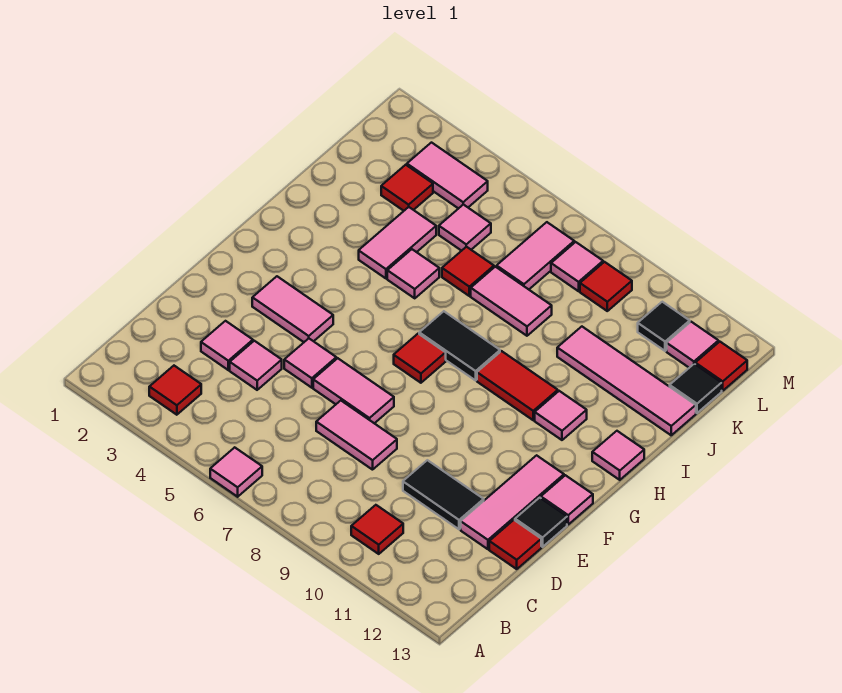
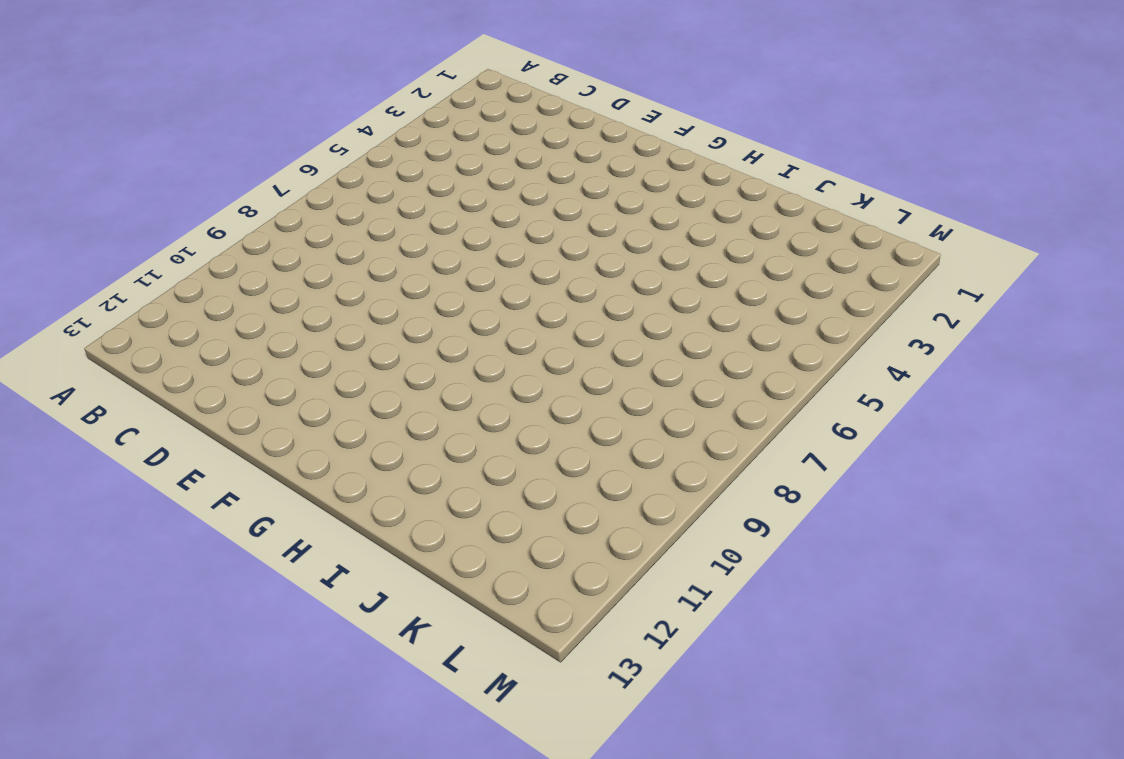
none -> pink 1x1 tile [210,447,262,497]
none -> red 1x1 tile [149,366,201,415]
none -> red 1x1 tile [351,505,403,554]
none -> pink 1x1 tile [201,321,253,370]

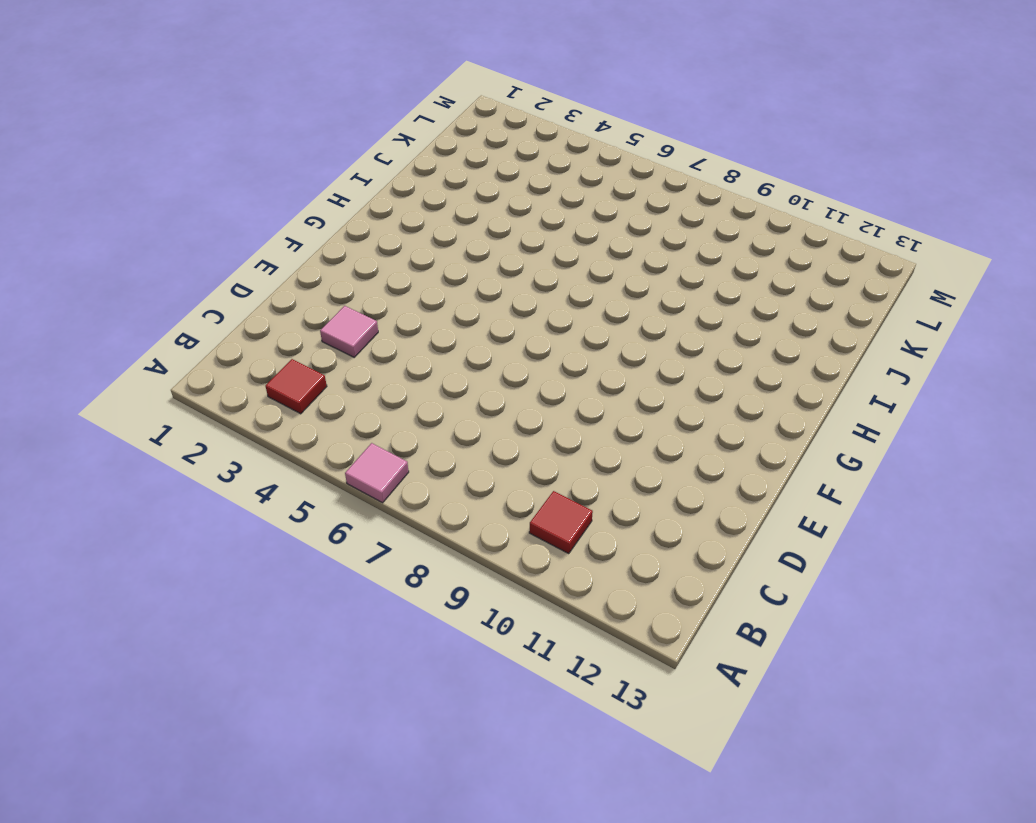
none -> pink 1x1 tile [230,341,282,390]
none -> pink 1x2 tile [316,401,397,470]
none -> black 1x2 tile [403,460,484,529]
none -> pink 1x3 tile [461,455,564,549]

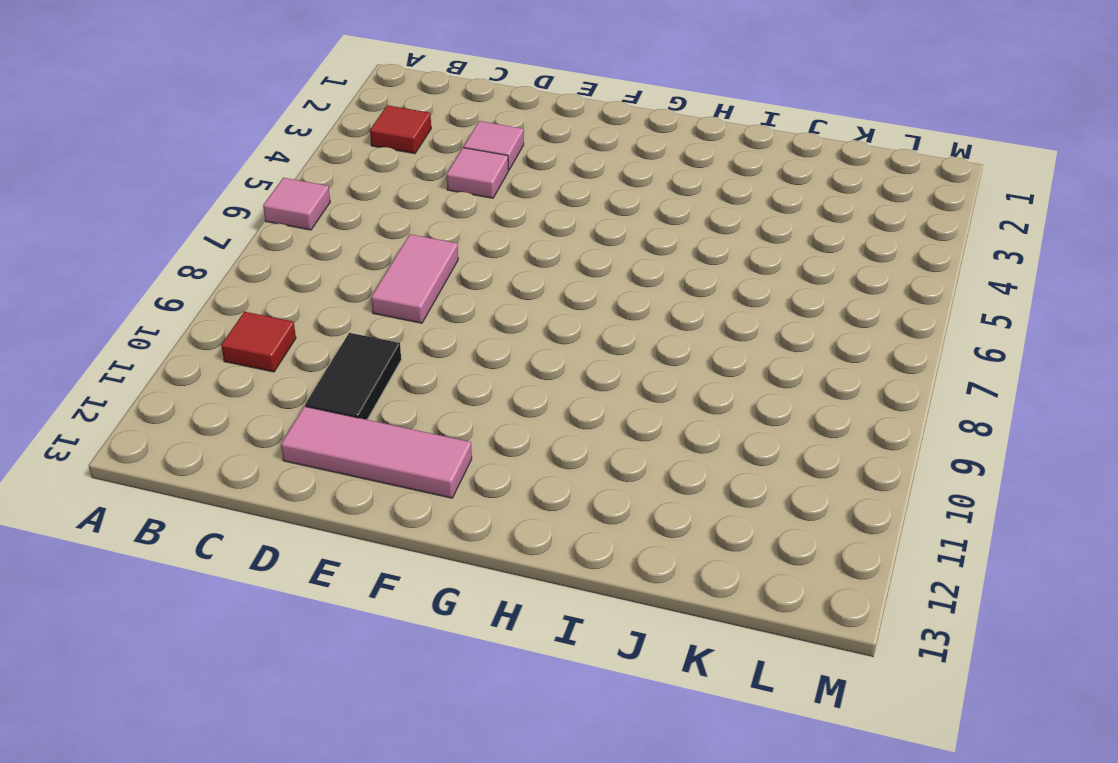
none -> red 1x1 tile [489,520,541,569]
none -> pink 1x1 tile [284,339,336,388]
none -> pink 1x2 tile [313,358,394,423]
none -> black 1x1 tile [515,498,567,547]

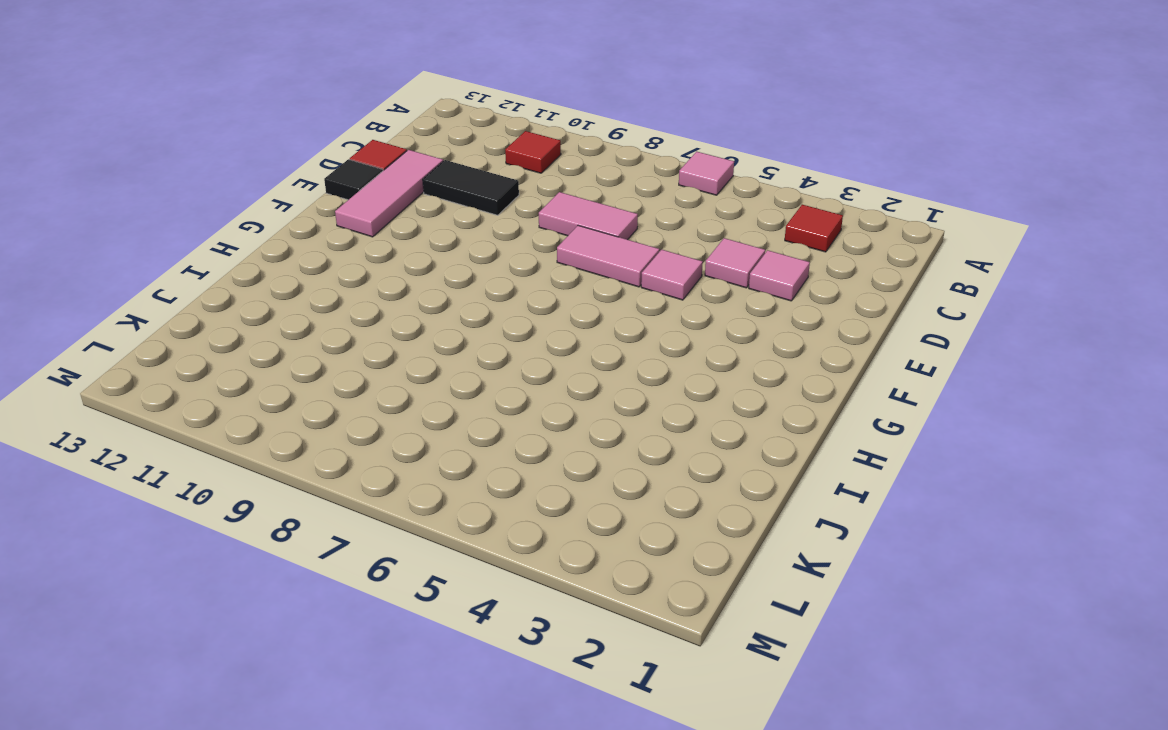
none -> pink 1x2 tile [252,276,333,342]
none -> pink 1x1 tile [541,475,593,524]
none -> red 1x1 tile [394,334,446,383]
none -> black 1x2 tile [419,311,500,380]

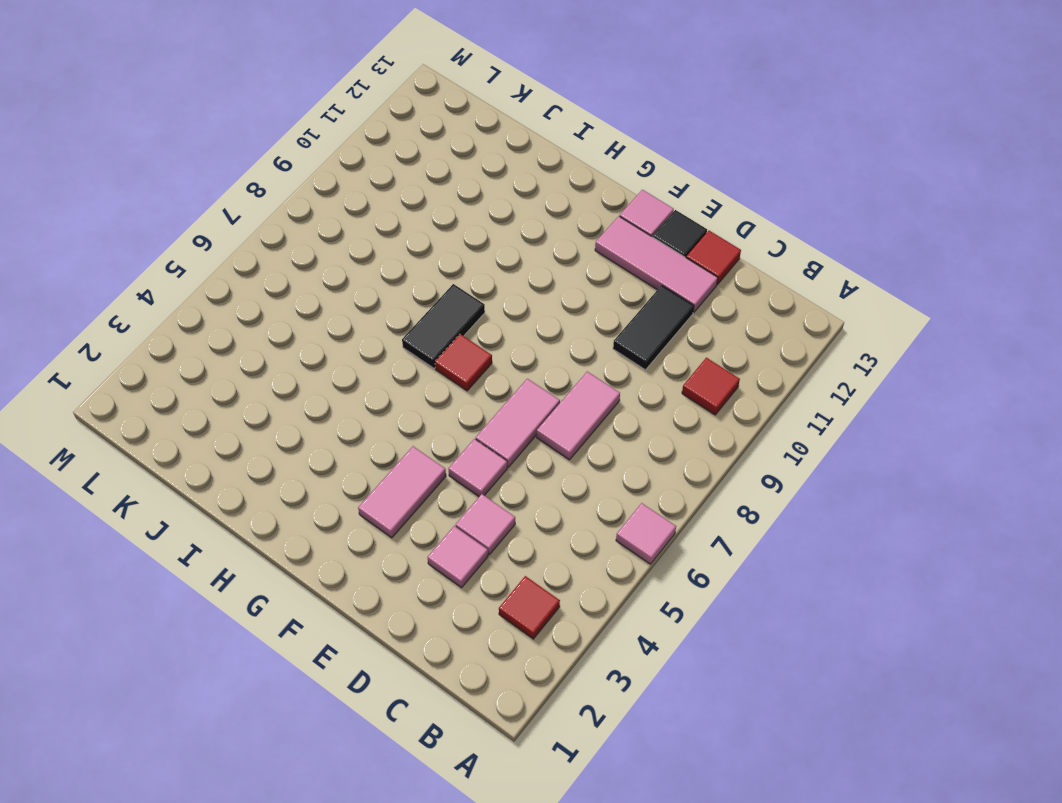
none -> red 1x2 tile [477,351,558,420]
none -> pink 1x1 tile [535,391,587,440]
none -> pink 1x1 tile [592,431,644,480]
none -> pink 1x2 tile [359,207,436,278]

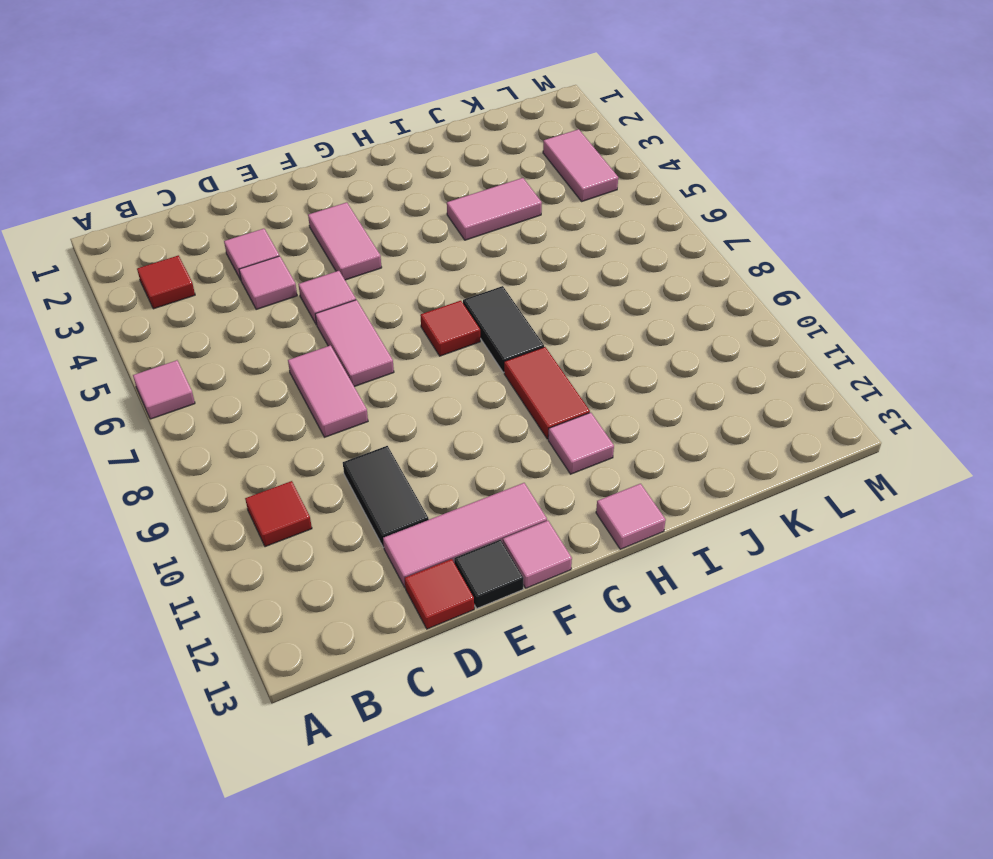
none -> pink 1x1 tile [387,249,439,298]
none -> red 1x1 tile [442,247,494,296]
none -> pink 1x2 tile [471,267,552,336]
none -> pink 1x4 tile [557,327,696,435]

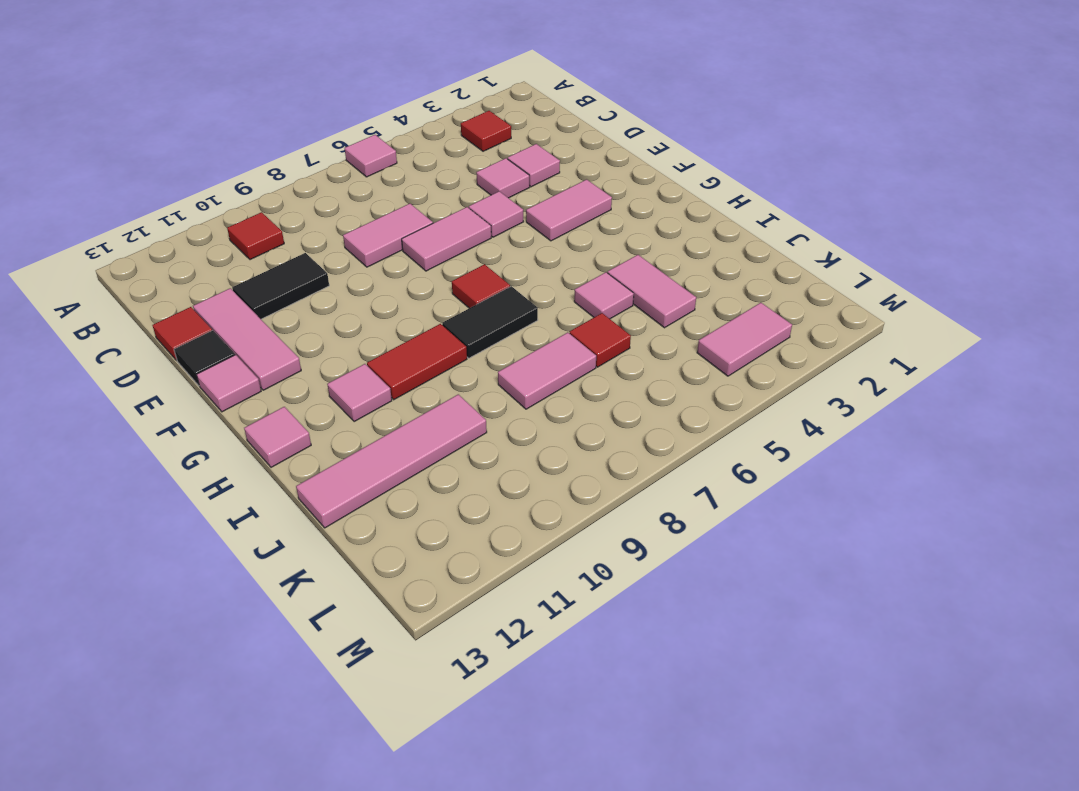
none -> red 1x1 tile [381,165,433,211]
none -> pink 1x1 tile [439,204,491,251]
none -> pink 1x2 tile [497,222,574,289]
none -> black 1x1 tile [670,364,722,413]

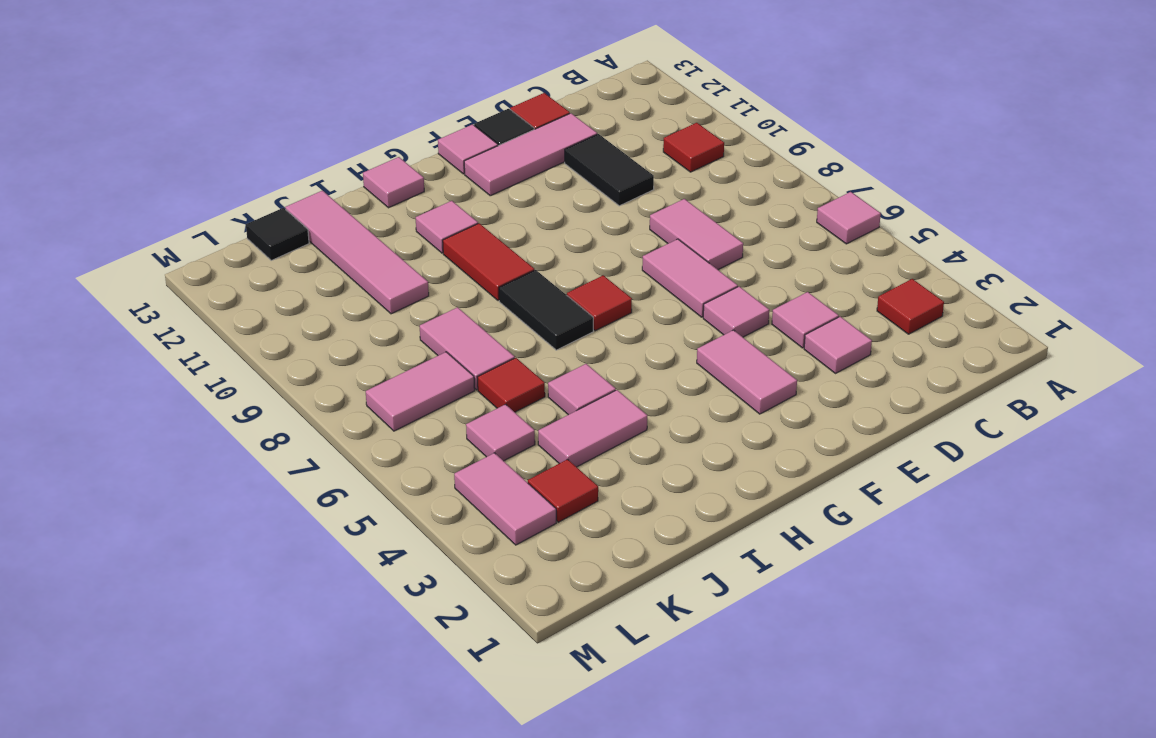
none -> pink 1x1 tile [551,242,603,291]
none -> red 1x1 tile [580,262,632,311]
none -> black 1x1 tile [638,302,690,351]
none -> pink 1x1 tile [667,322,718,368]

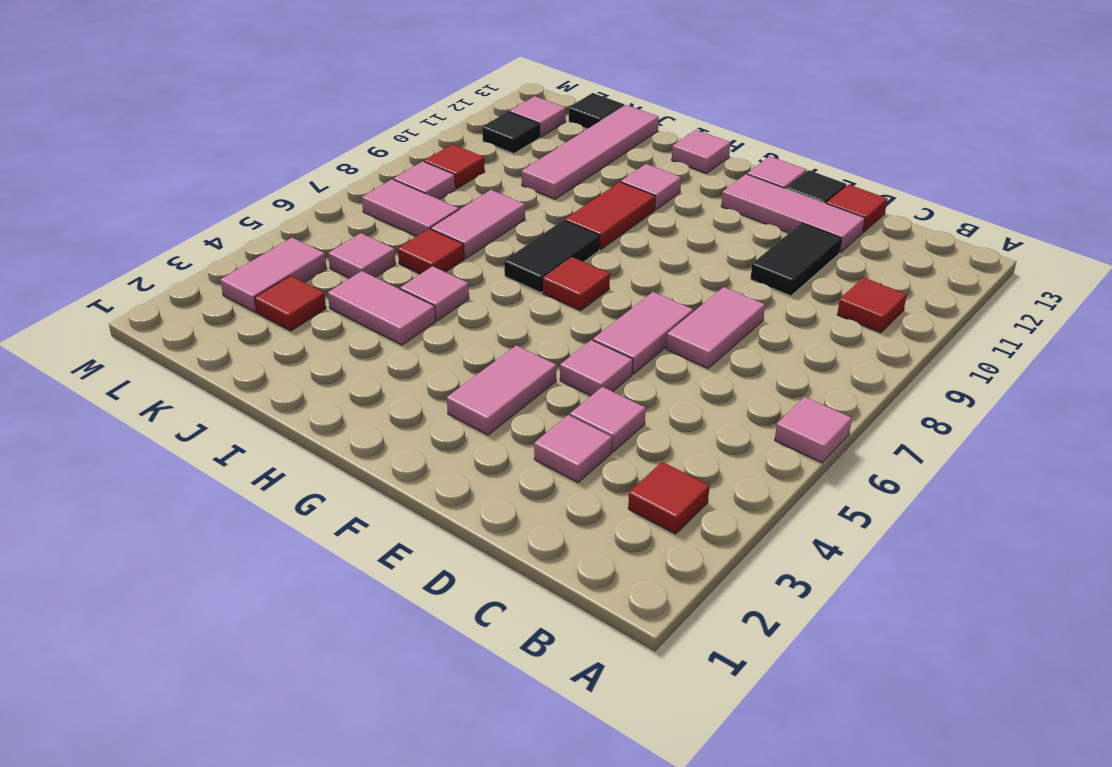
none -> red 1x1 tile [695,342,747,391]

